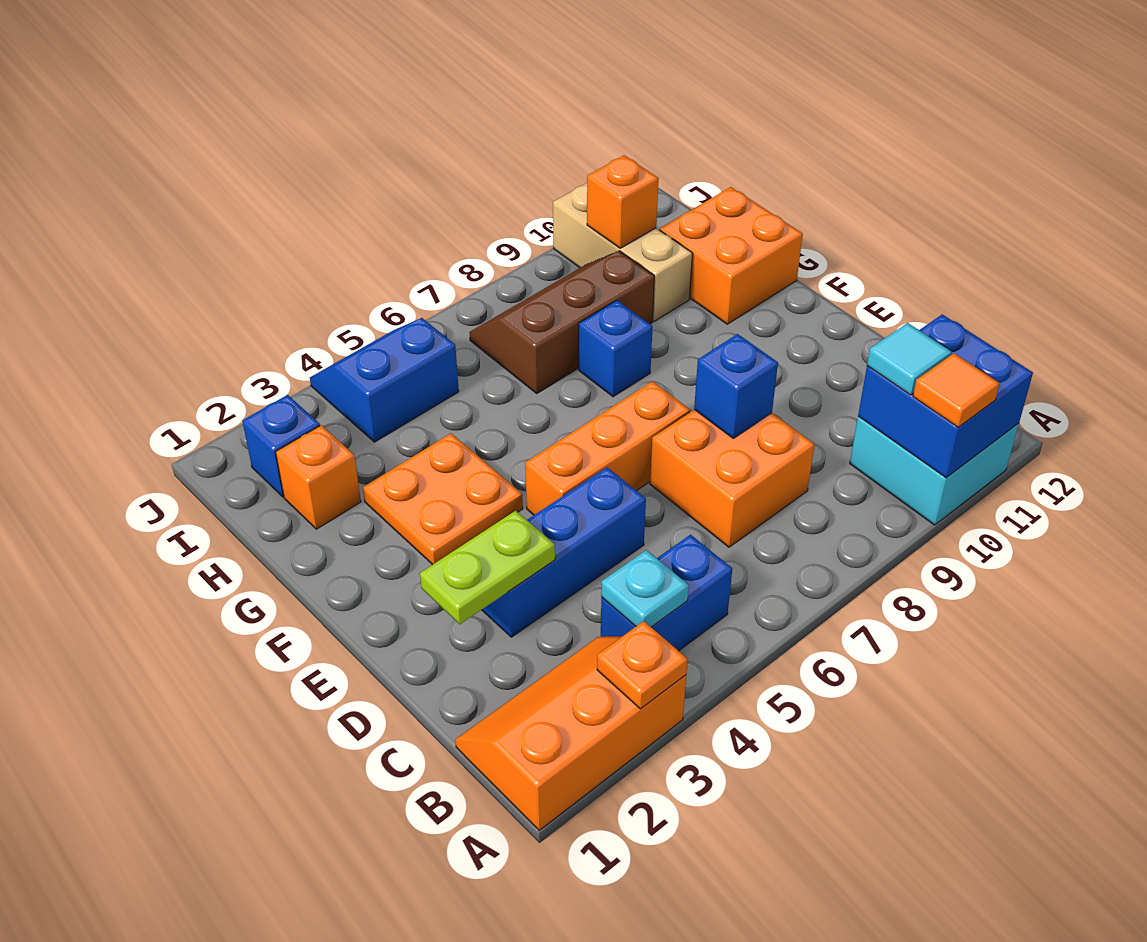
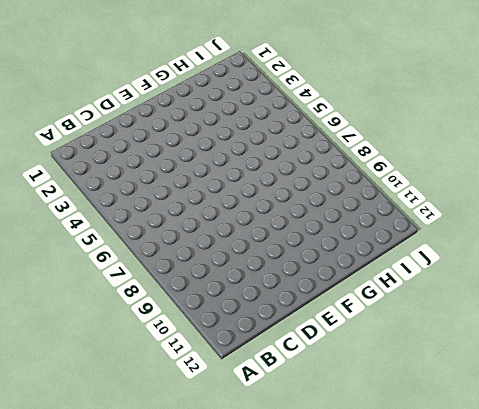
none -> orange 2x3 slope [455,636,686,830]
none -> cyan 2x2 brick [850,416,1019,525]
none -> blue 1x2 brick [601,535,732,651]

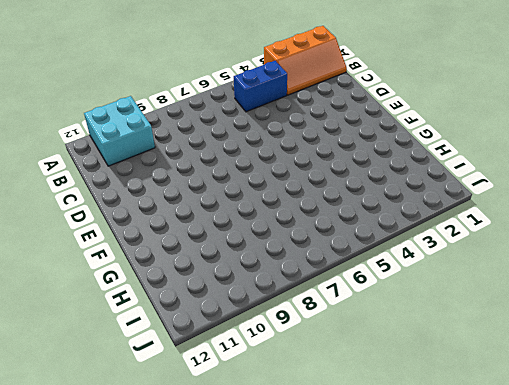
none -> orange 2x2 brick [650,410,815,547]
none -> blue 1x3 brick [482,467,646,637]
none -> orange 1x3 brick [525,381,690,515]

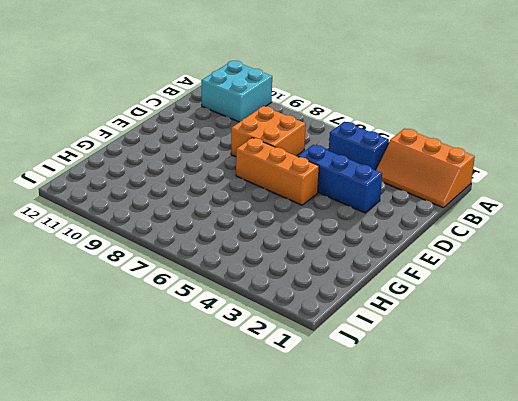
none -> orange 2x2 plate [363,434,523,565]
none -> blue 1x1 brick [579,300,653,397]
none -> orange 2x2 brick [660,187,803,324]

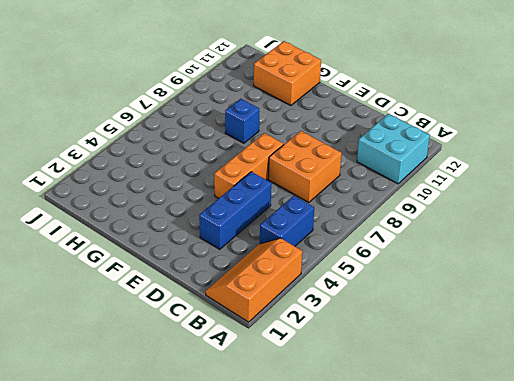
none -> orange 2x2 plate [363,434,523,565]
none -> orange 1x1 brick [276,425,361,529]
none -> brown 2x3 slope [469,251,654,393]

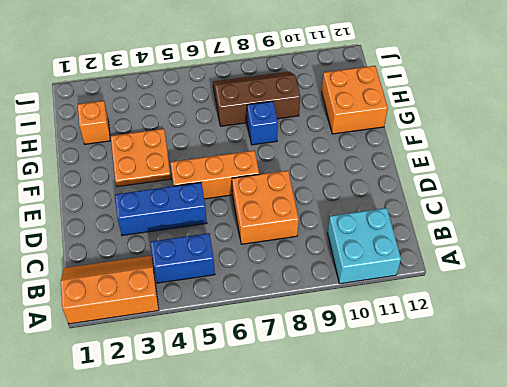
none -> tan 1x3 brick [553,183,692,321]
none -> blue 1x1 brick [242,395,320,497]
none -> blue 2x2 slope [310,318,459,442]

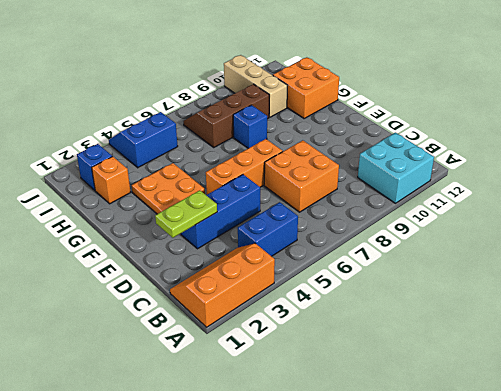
none -> orange 1x1 plate [597,621,688,709]
none -> blue 2x2 brick [858,314,1033,478]
none -> cyan 1x1 plate [601,550,689,627]

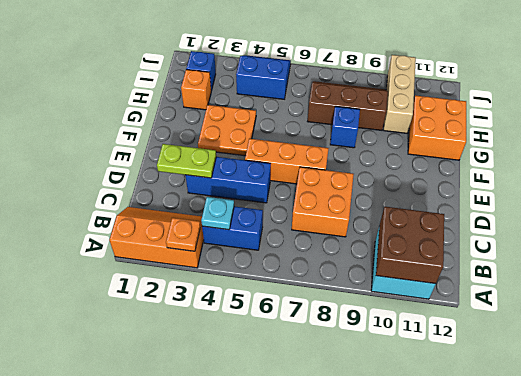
brown 2x2 brick [376,207,444,284] -> blue 2x2 brick [858,314,1033,478]
none -> blue 1x1 brick [694,334,778,438]
none -> orange 1x1 brick [587,155,659,248]
none -> orange 1x1 tile [913,353,1000,427]

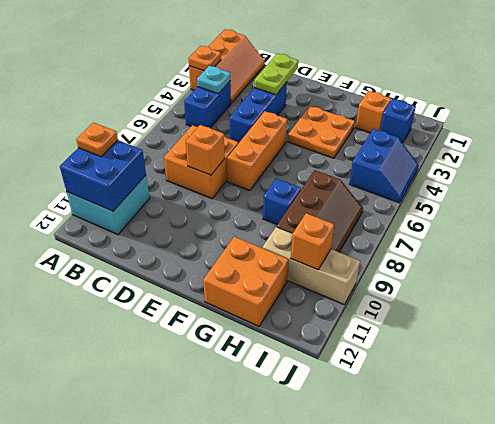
orange 1x1 plate [76,123,118,157] -> orange 1x1 tile [913,353,1000,427]
orange 1x1 brick [186,125,225,175] -> blue 1x1 brick [694,334,778,438]
none -> cyan 1x1 tile [867,323,952,395]

